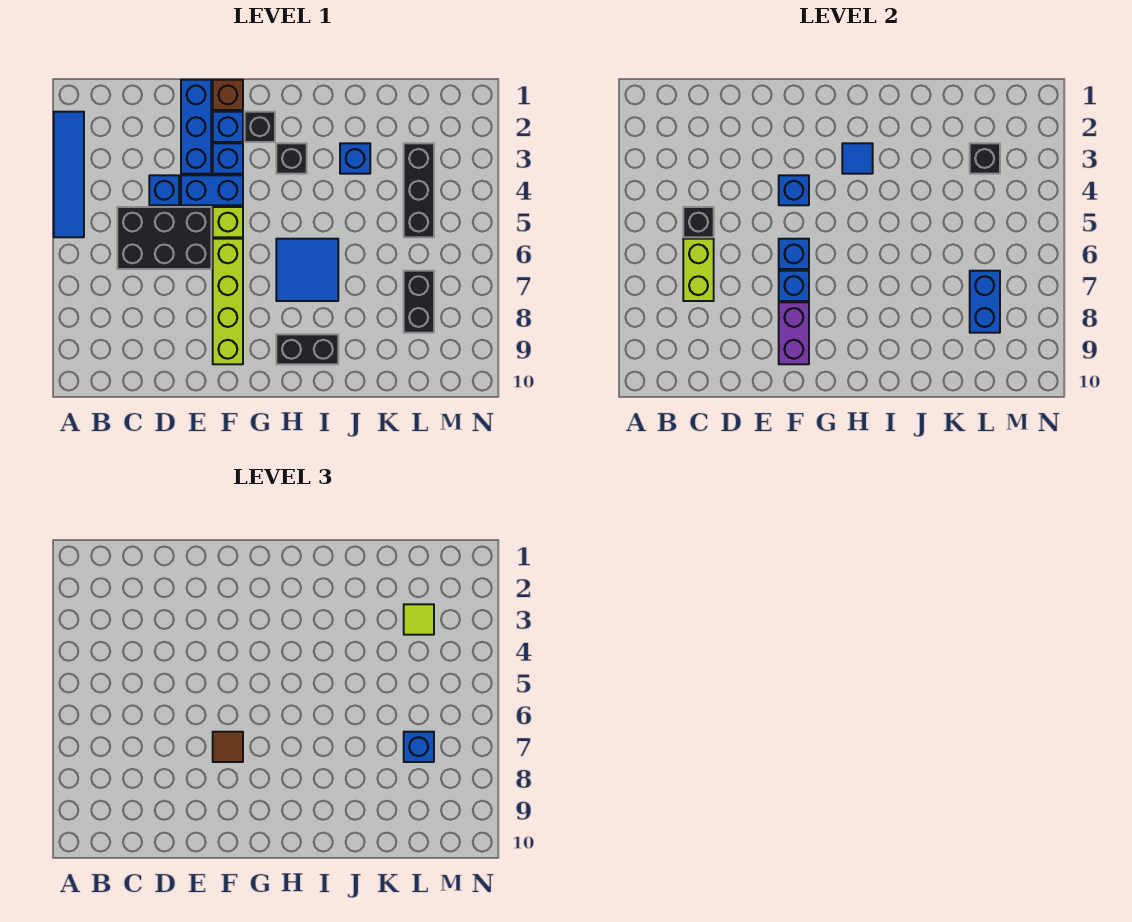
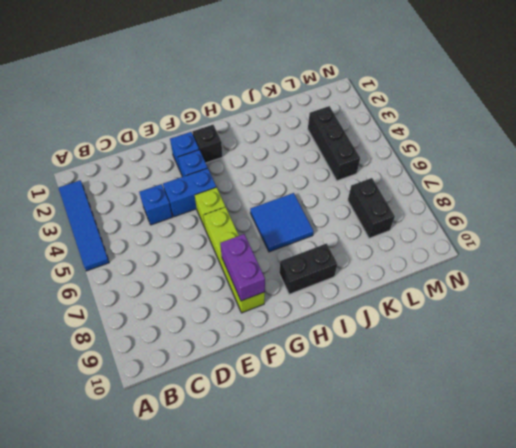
none -> black 2x3 brick [117,207,211,269]
none -> blue 1x3 brick [181,80,211,174]
none -> brown 1x1 brick [213,80,243,110]

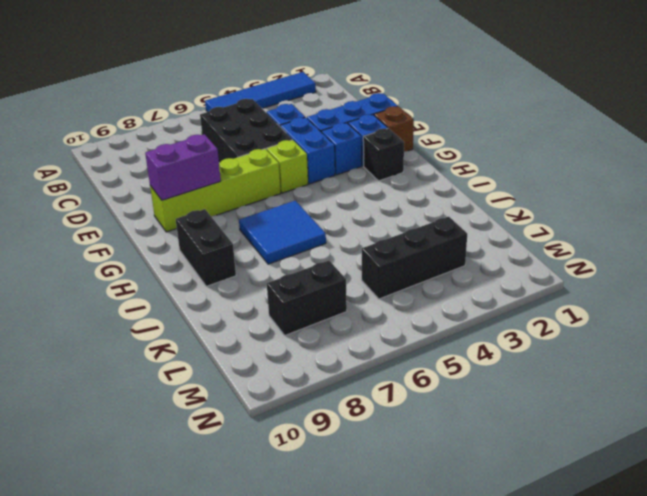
none -> black 1x1 brick [276,143,307,174]
none -> blue 1x1 brick [340,143,370,174]
none -> black 1x1 brick [683,207,714,237]

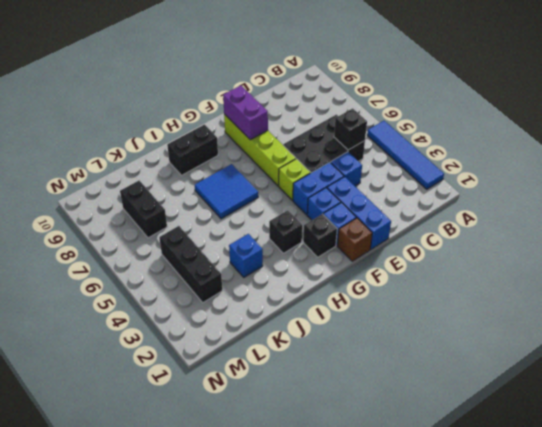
none -> lime 1x2 brick [683,239,714,301]
none -> blue 1x1 brick [779,175,809,205]
none -> blue 1x1 brick [779,239,809,269]

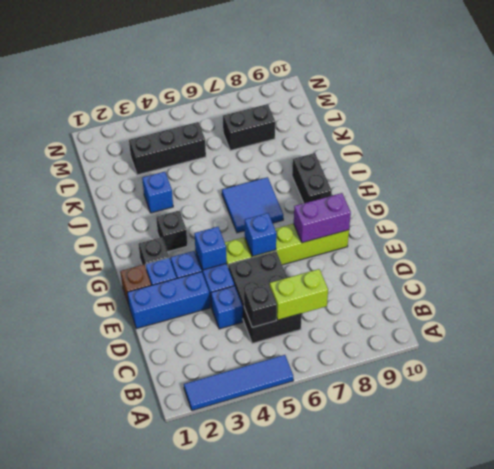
none -> blue 1x1 brick [779,271,809,301]
none -> blue 1x1 tile [842,143,873,174]
none -> black 1x1 brick [970,143,1000,174]

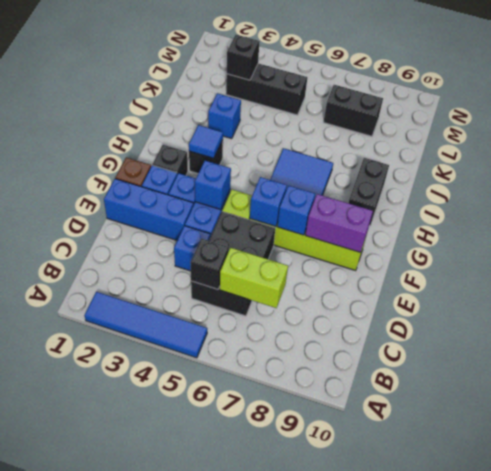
none -> blue 1x2 brick [970,271,1000,333]
none -> brown 1x1 tile [213,732,243,762]
none -> lime 1x1 tile [404,604,434,635]

